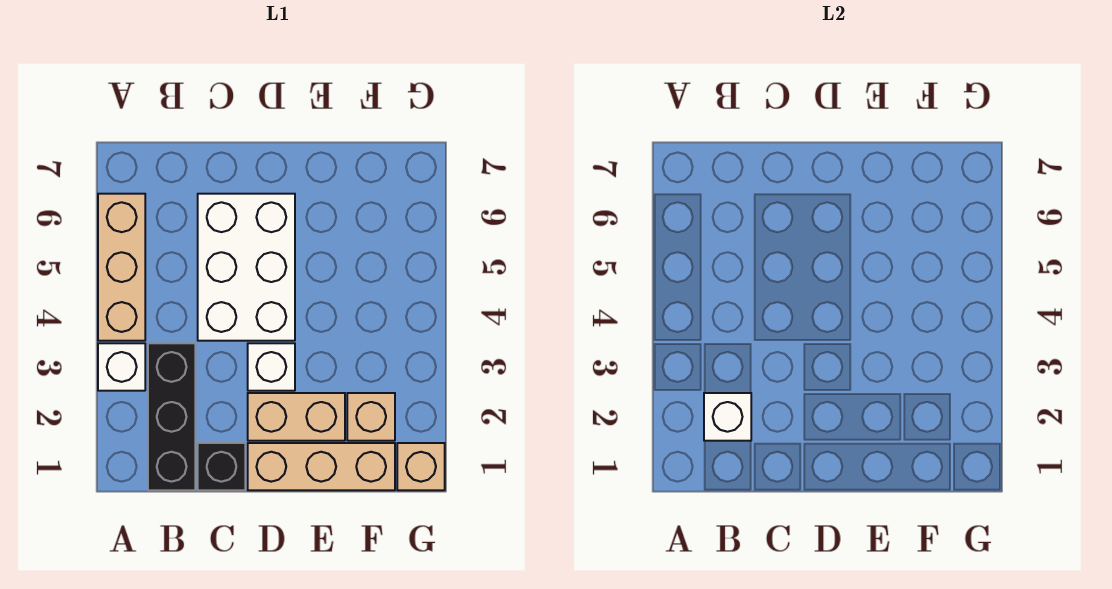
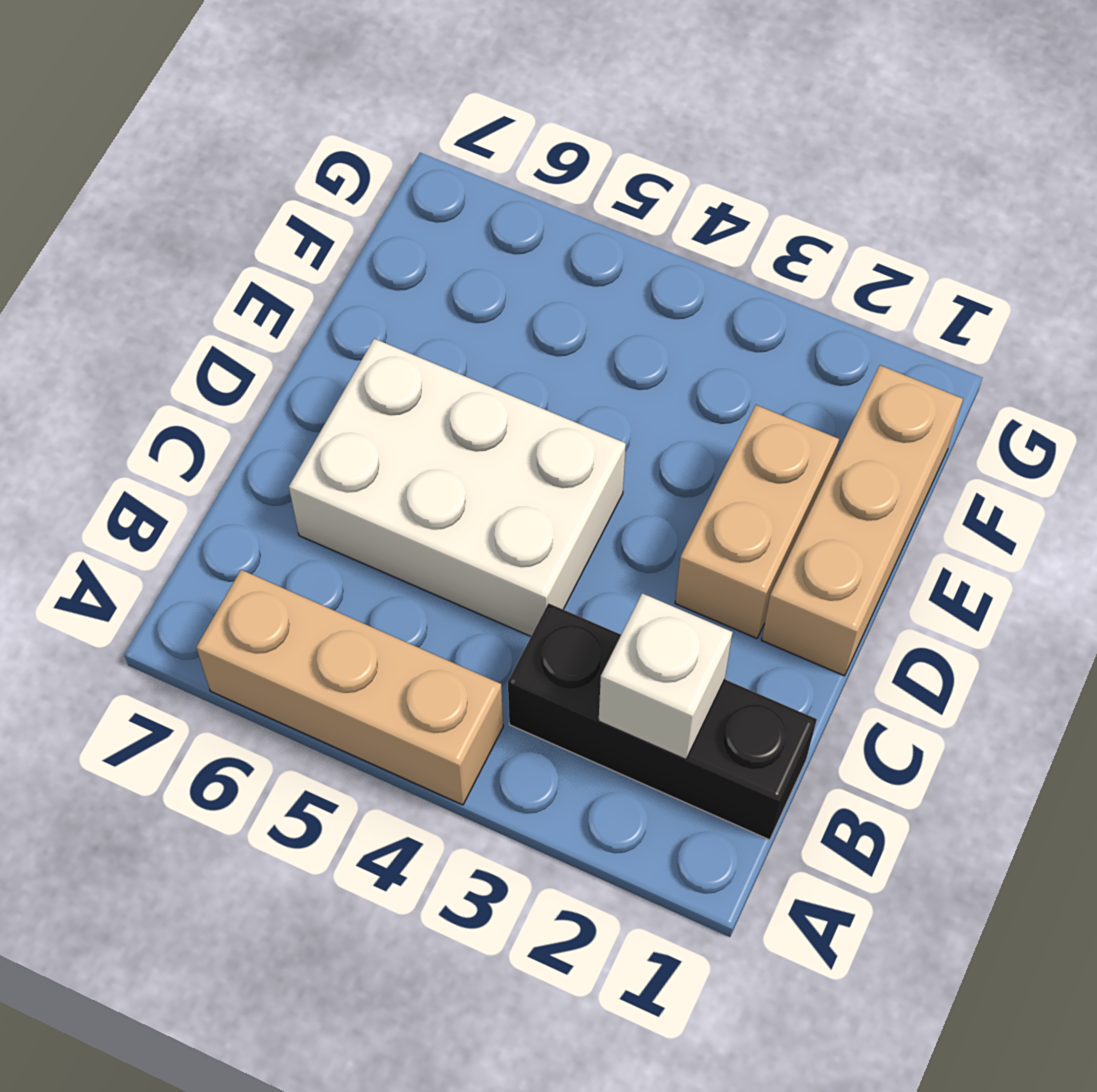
none -> white 1x1 brick [98,343,145,391]
none -> black 1x1 brick [198,443,245,490]

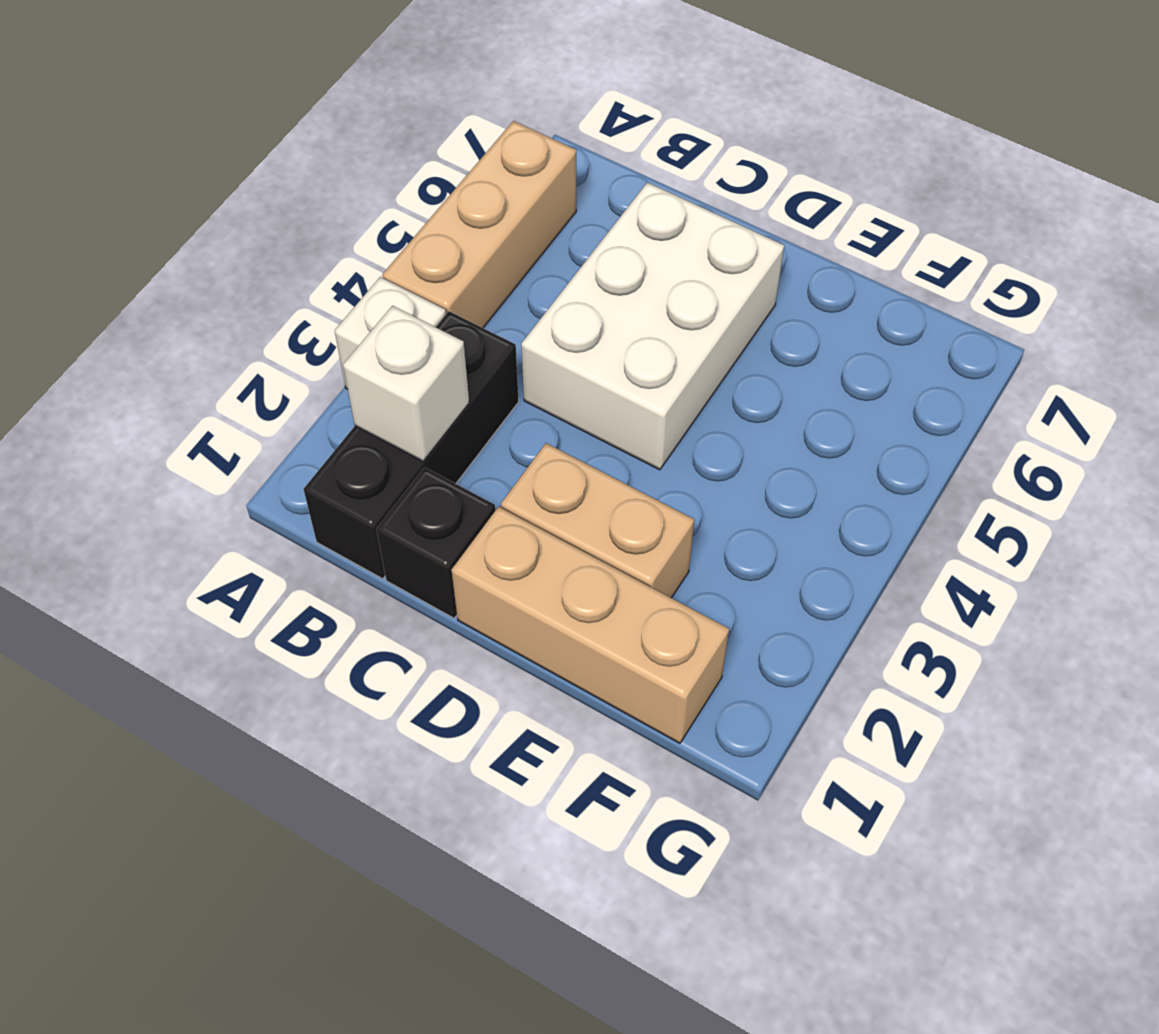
none -> white 1x1 brick [248,343,295,391]
none -> tan 1x1 brick [347,393,395,441]

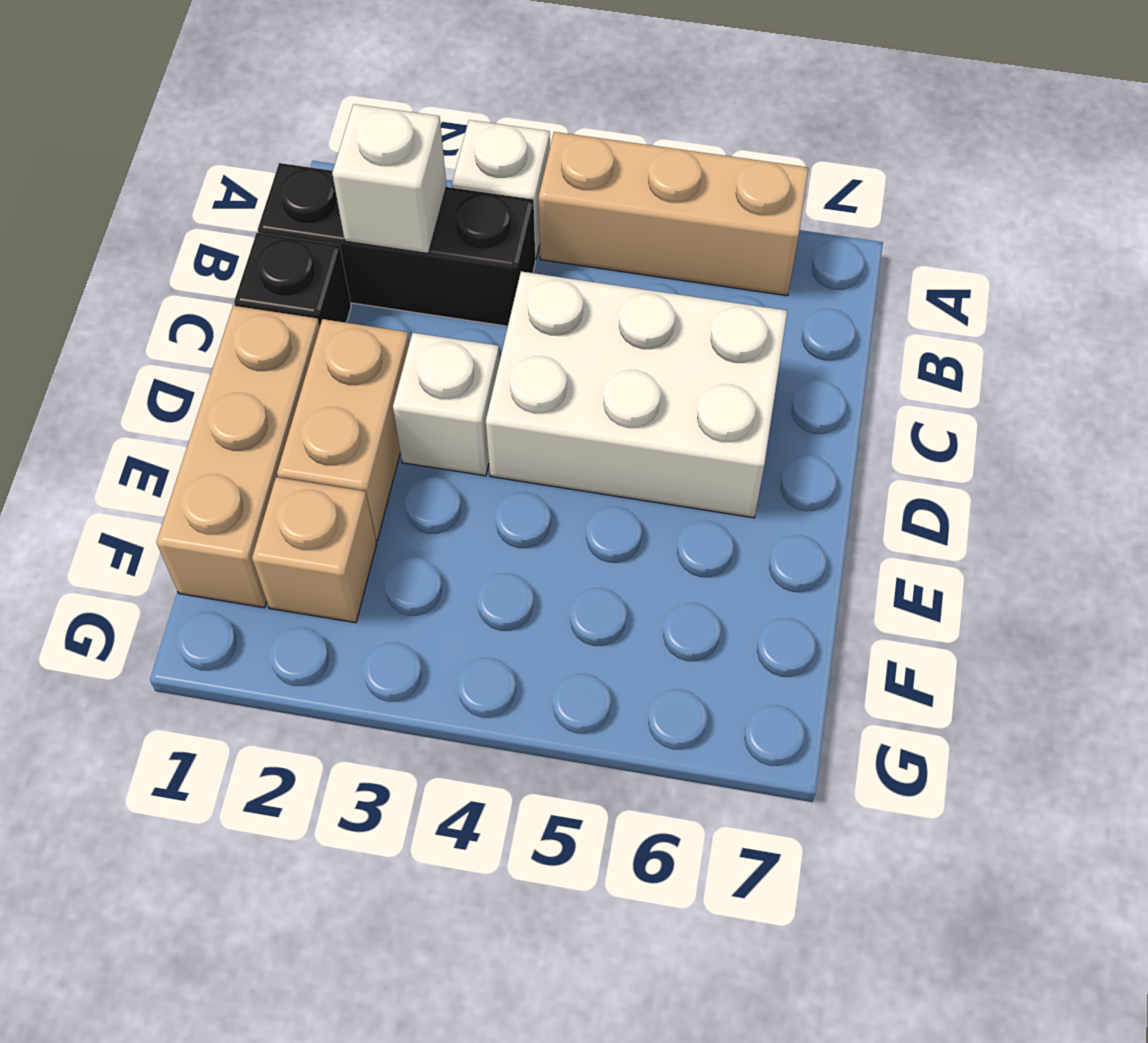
none -> tan 1x1 brick [397,443,445,490]

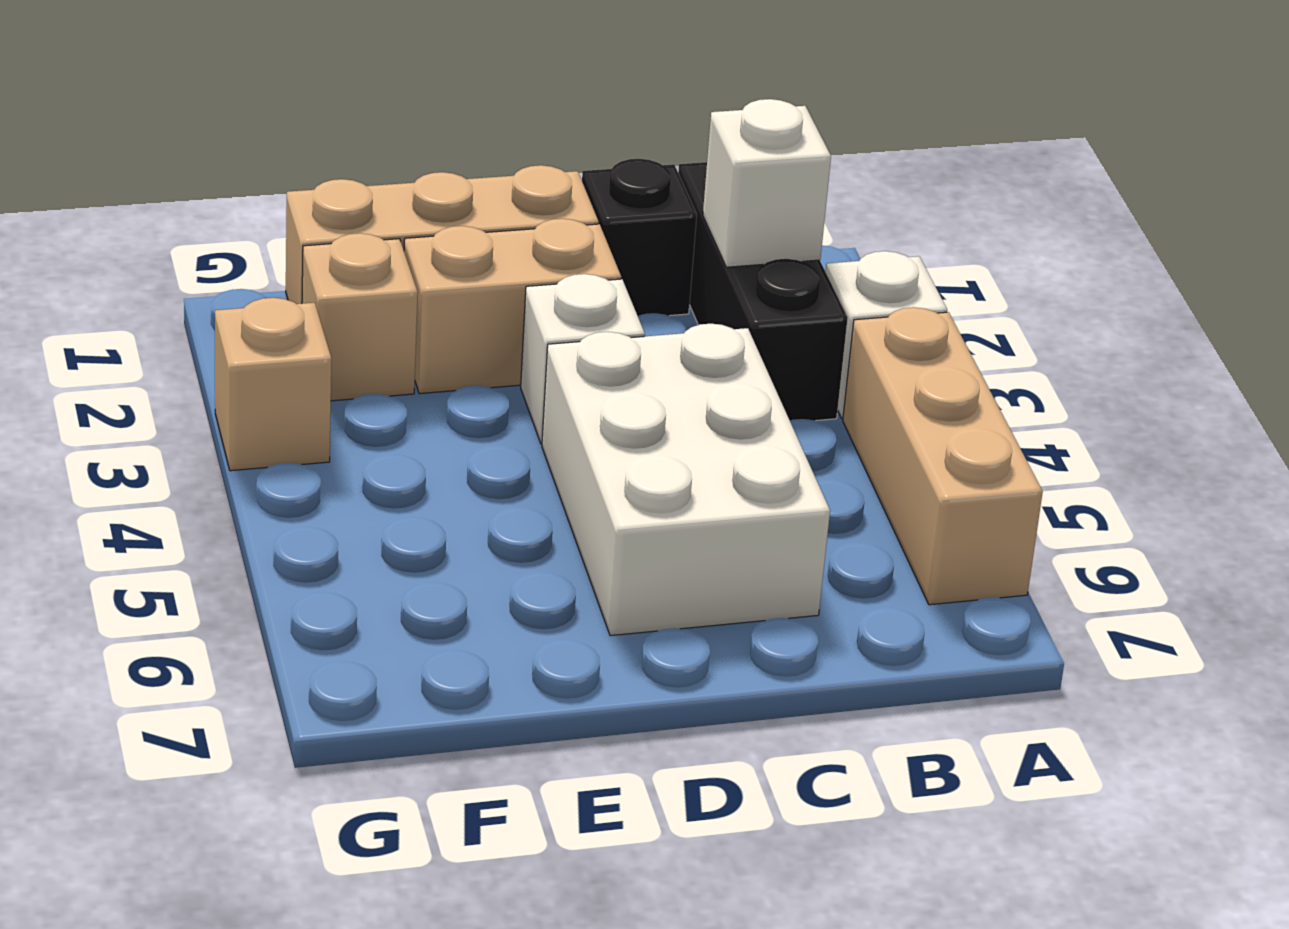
tan 1x1 brick [215,298,331,471] -> tan 1x1 brick moved to [397,443,445,490]

